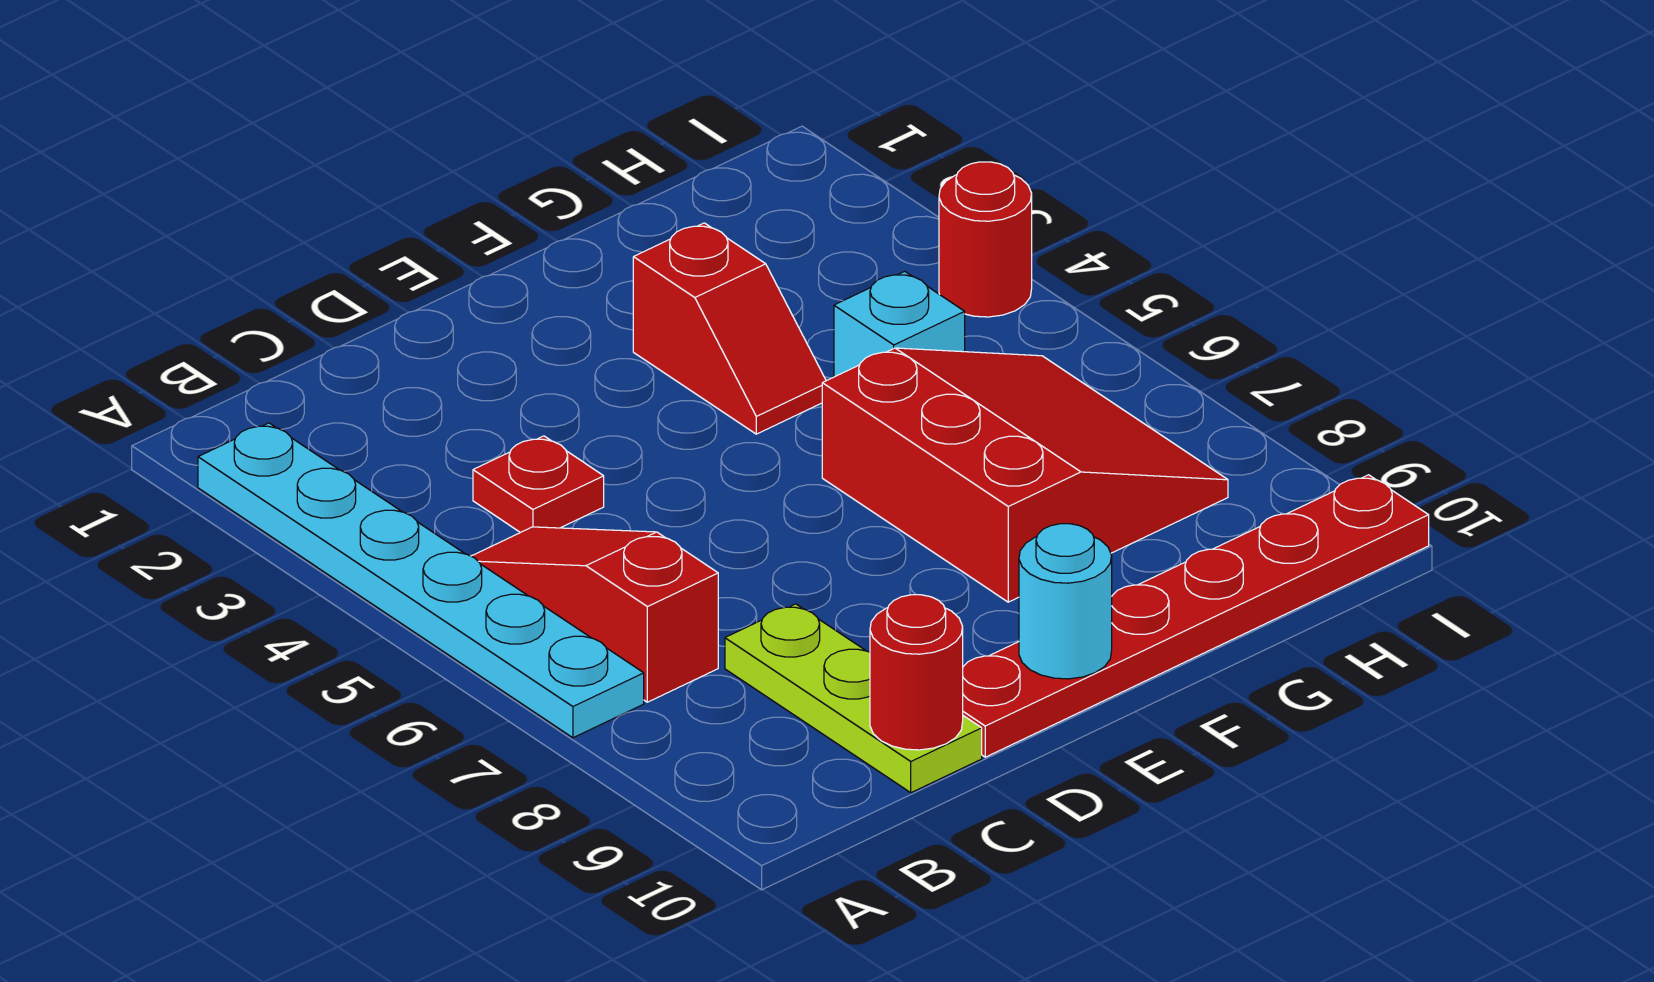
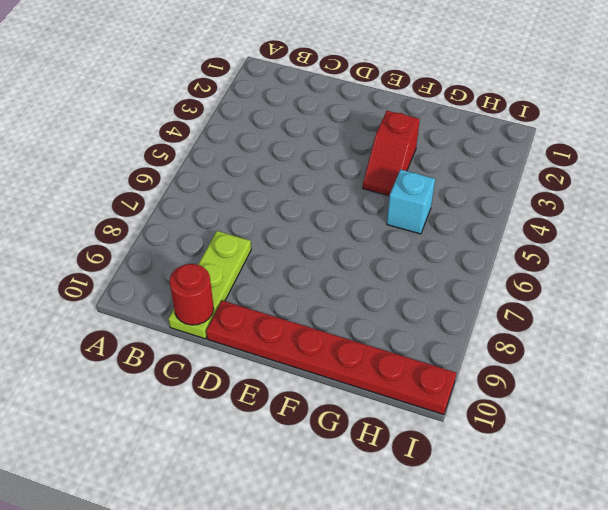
none -> cyan 1x6 plate [198,423,644,738]
none -> red 1x3 slope [471,527,718,702]

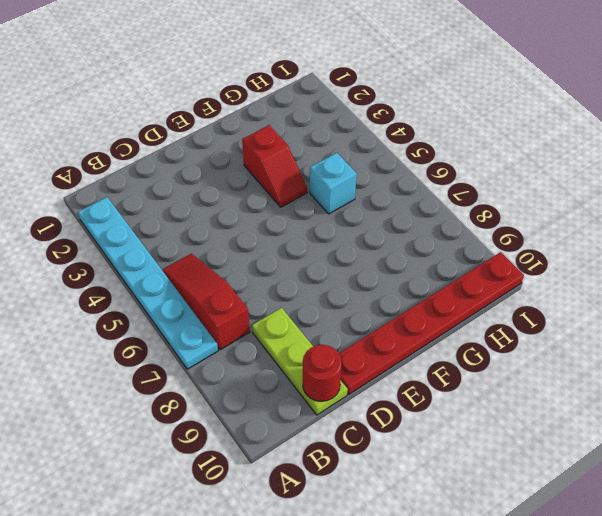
none -> red 1x1 plate [473,436,604,533]
none -> red 3x3 slope [822,348,1228,602]

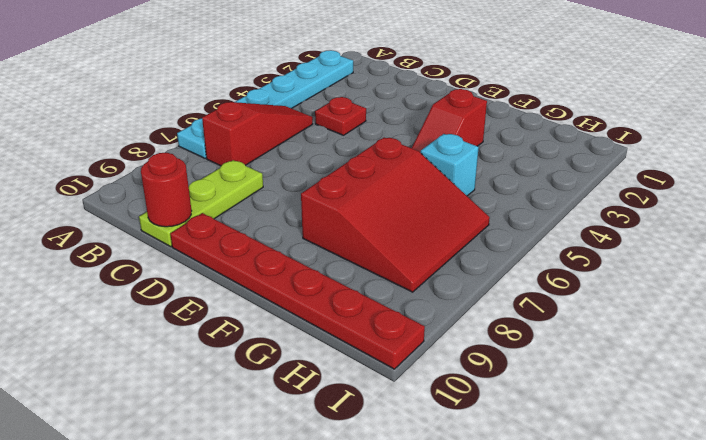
none -> red 1x1 round brick [939,162,1032,317]
none -> cyan 1x1 round brick [1019,524,1112,679]

